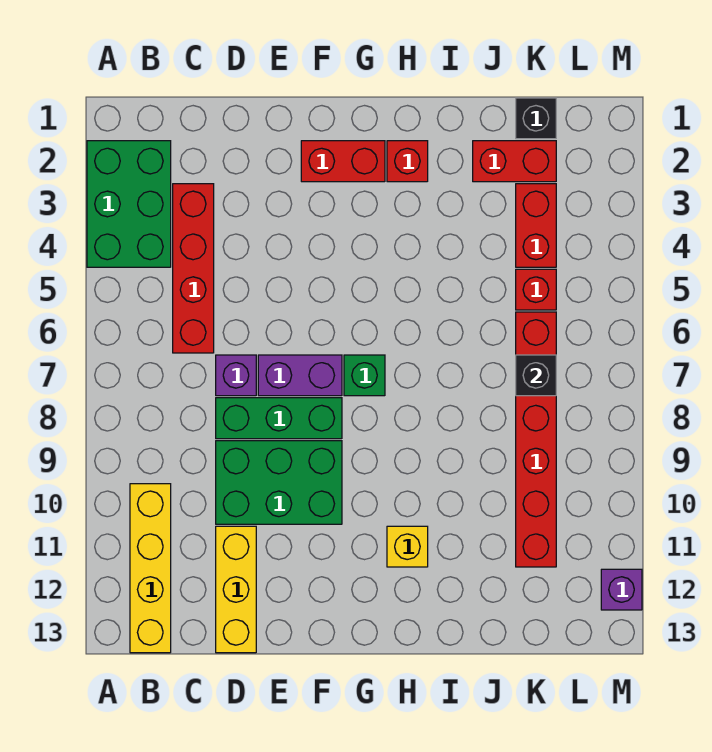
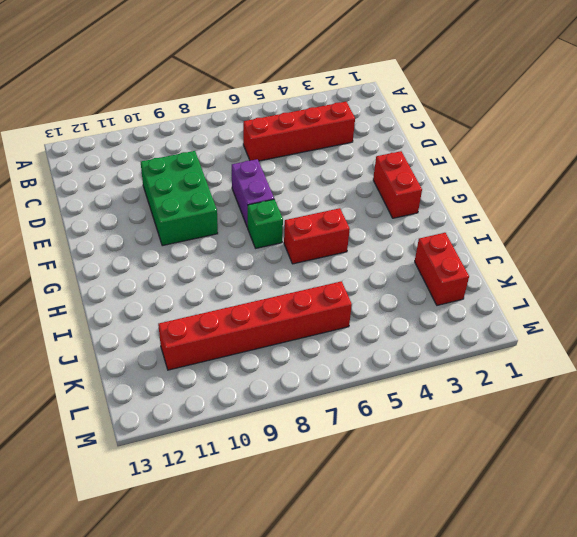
red 1x2 brick [284,208,350,264] -> red 1x2 brick moved to [516,184,556,267]
none -> green 2x3 brick [87,141,171,267]
none -> yellow 1x4 brick [130,484,171,653]
none -> purple 1x1 brick [216,355,256,396]

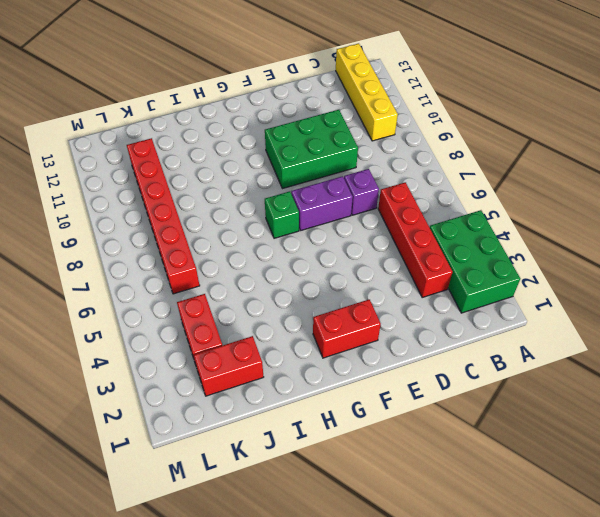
none -> green 1x3 brick [216,398,342,439]
none -> yellow 1x3 brick [216,526,256,653]
none -> red 1x1 brick [387,141,428,182]

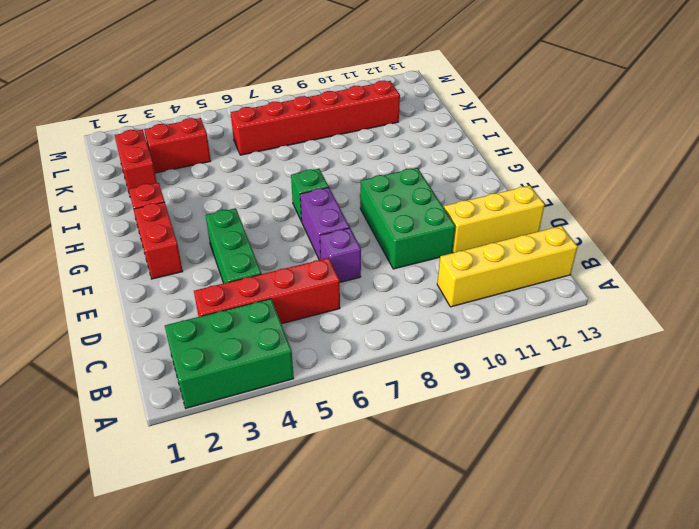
green 1x3 brick [205,208,261,283] -> green 1x3 brick moved to [216,398,342,439]
none -> yellow 1x1 brick [387,526,428,567]
none -> black 1x1 brick [516,98,556,139]
none -> red 1x1 brick [516,269,556,310]

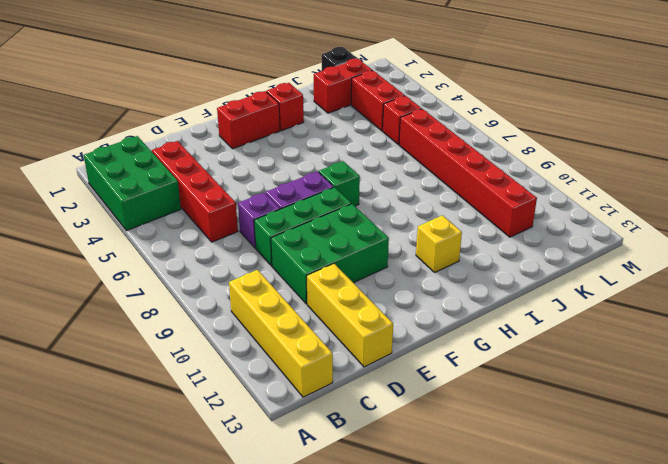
none -> purple 1x1 brick [601,569,642,610]
none -> black 1x1 brick [516,355,556,396]

